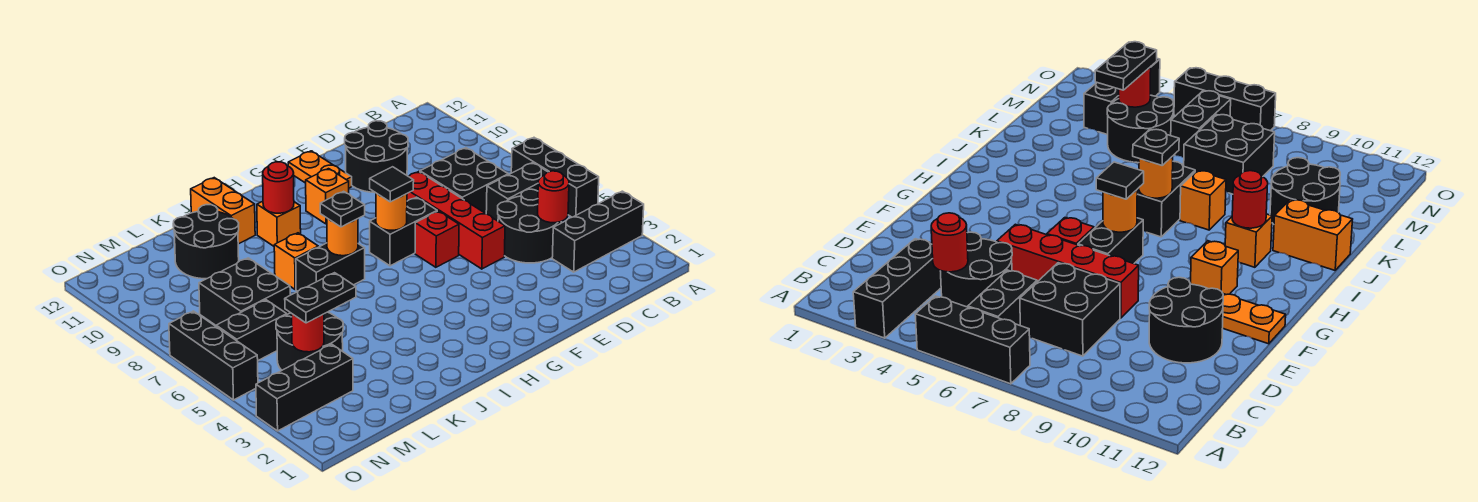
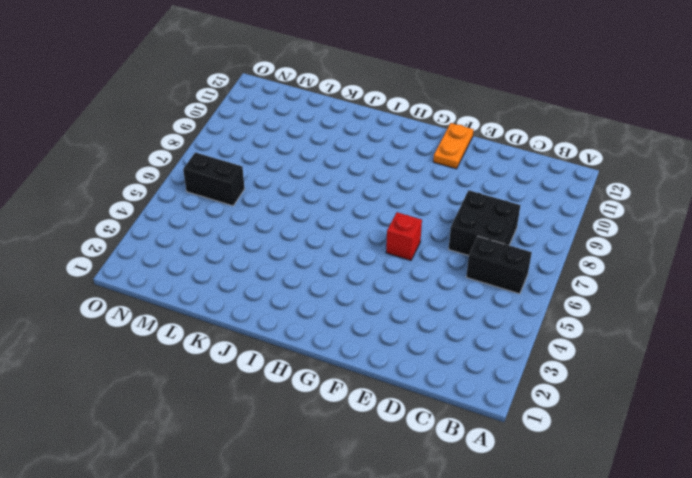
none -> black 1x3 brick [552,191,644,272]
none -> black 1x3 brick [511,138,599,217]
none -> black 2x2 round brick [498,189,561,263]

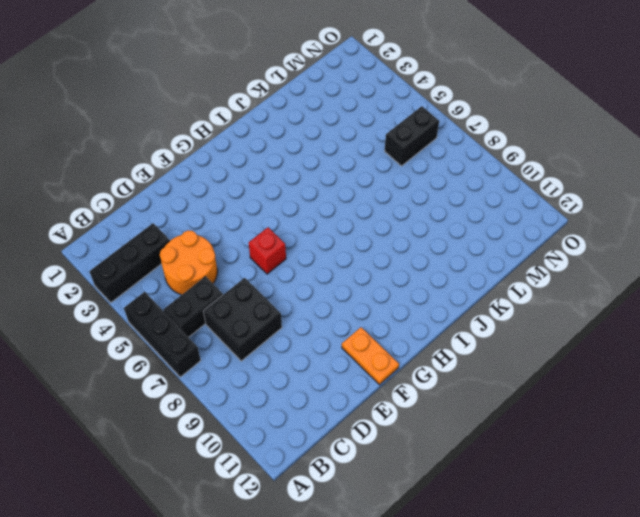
orange 2x2 round brick [160,230,217,295] -> black 2x2 round brick [498,189,561,263]
none -> black 2x2 round brick [345,121,408,193]
none -> red 1x4 brick [407,172,505,269]
none -> black 1x2 brick [370,197,437,266]

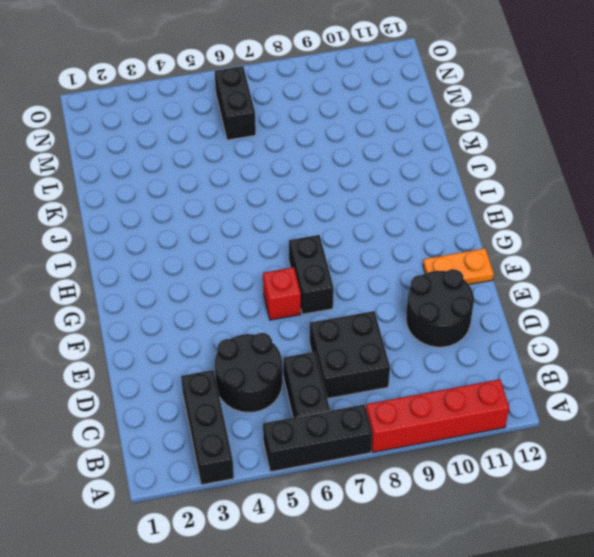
red 1x4 brick [366,379,509,452] -> red 1x4 brick moved to [407,172,505,269]
none -> orange 1x1 brick [306,169,349,224]
none -> black 1x2 brick [296,243,365,291]
none -> orange 1x1 brick [257,201,301,246]

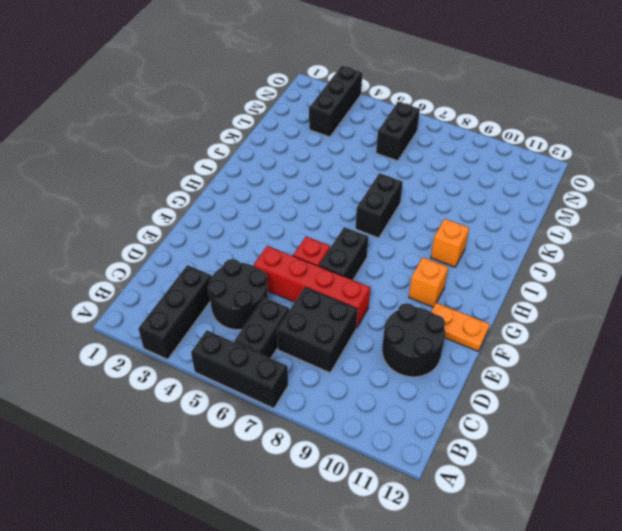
none -> orange 1x1 brick [274,233,318,290]
none -> orange 1x2 brick [191,178,255,244]
none -> black 2x2 round brick [173,205,239,279]

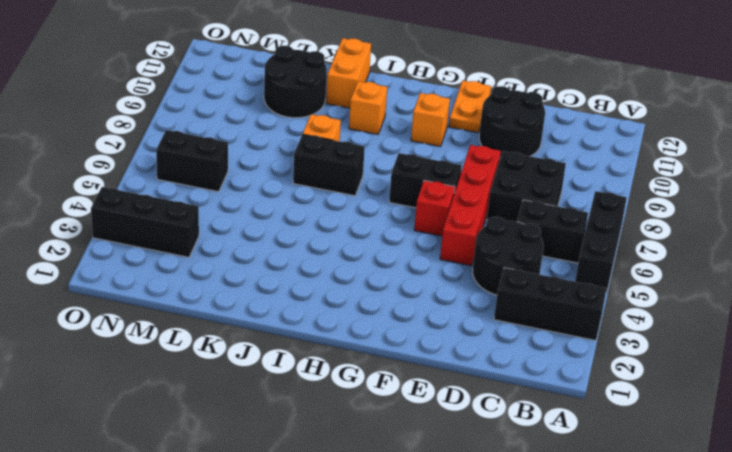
none -> black 2x2 round brick [276,312,343,370]
none -> black 2x2 brick [199,258,290,325]
none -> black 1x3 brick [169,311,258,400]

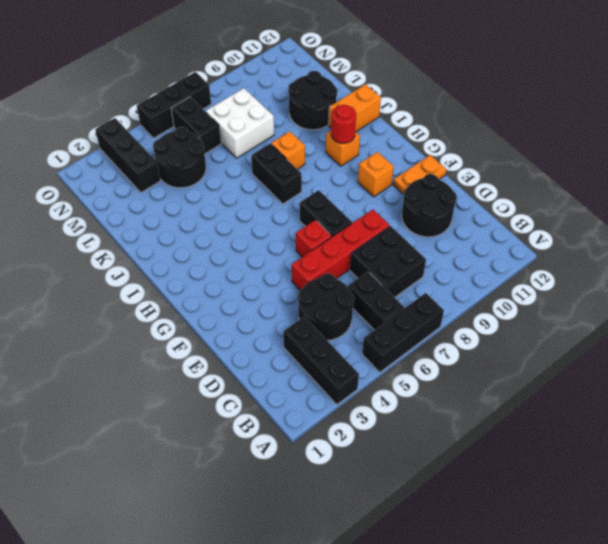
white 2x2 brick [206,88,274,158] -> black 2x2 brick [199,258,290,325]
none -> red 1x1 round brick [538,171,569,223]
none -> orange 1x1 round brick [376,193,407,230]
none -> orange 1x1 round brick [327,218,358,256]

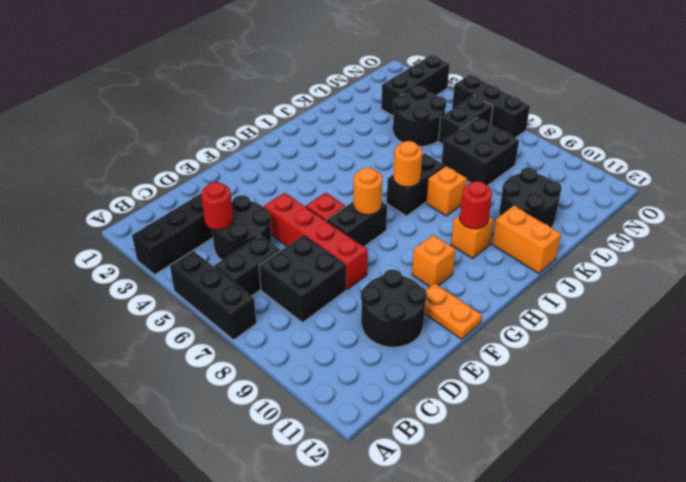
none -> red 1x1 round brick [292,314,324,352]
none -> black 1x1 tile [370,167,414,202]
none -> black 1x1 plate [320,191,365,227]

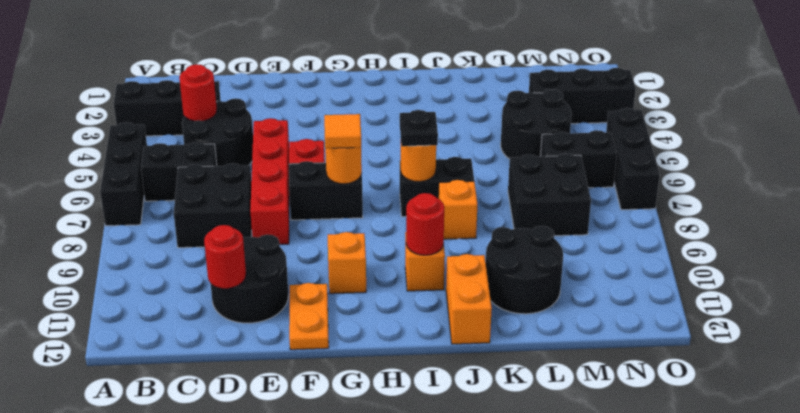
red 1x1 round brick [204,225,246,288] -> red 1x1 round brick moved to [292,314,324,352]
orange 1x1 tile [324,114,361,149] -> black 1x1 tile [370,167,414,202]
none -> black 1x2 plate [285,273,356,323]

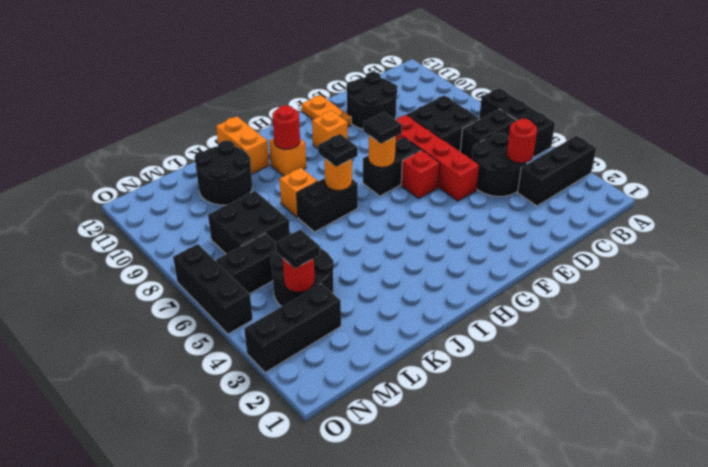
black 1x1 plate [276,229,320,269] -> black 1x2 plate [285,273,356,323]

